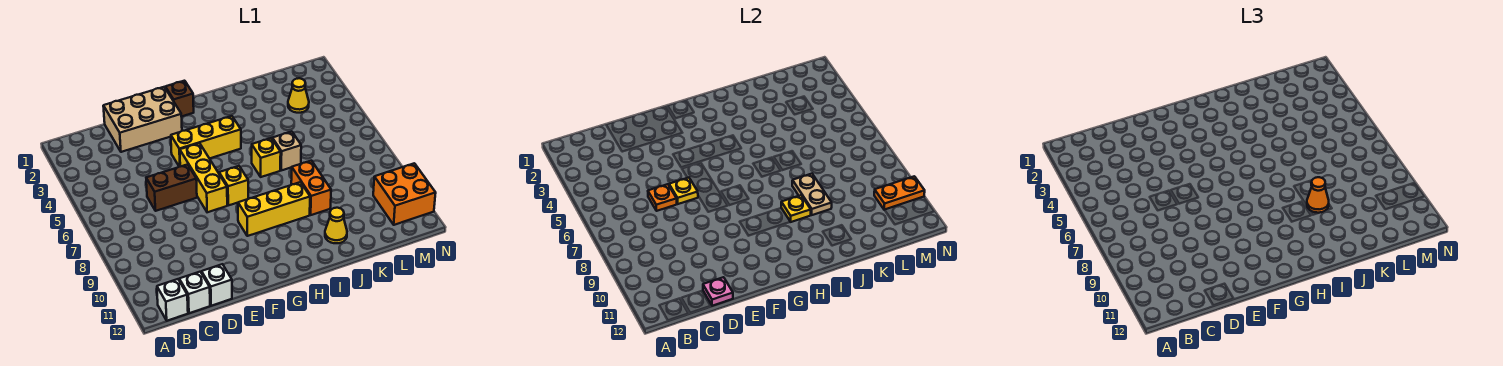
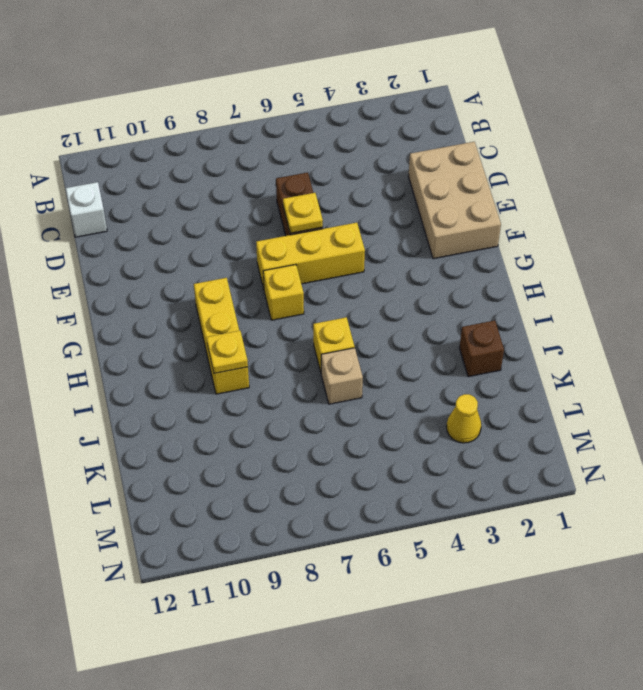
brown 1x1 brick [459,320,504,377] -> brown 1x1 brick moved to [165,81,194,117]
none -> white 1x1 brick [157,279,188,321]
none -> white 1x1 brick [201,264,232,306]
none -> yellow 1x3 brick [171,116,241,167]

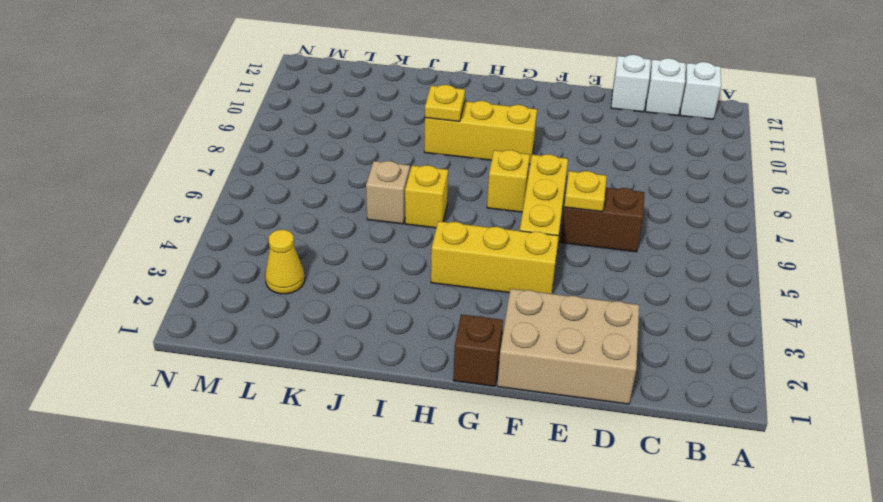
none -> orange 1x2 brick [291,161,331,215]
none -> yellow 1x1 cone [325,208,347,243]
none -> orange 2x2 brick [373,163,436,225]

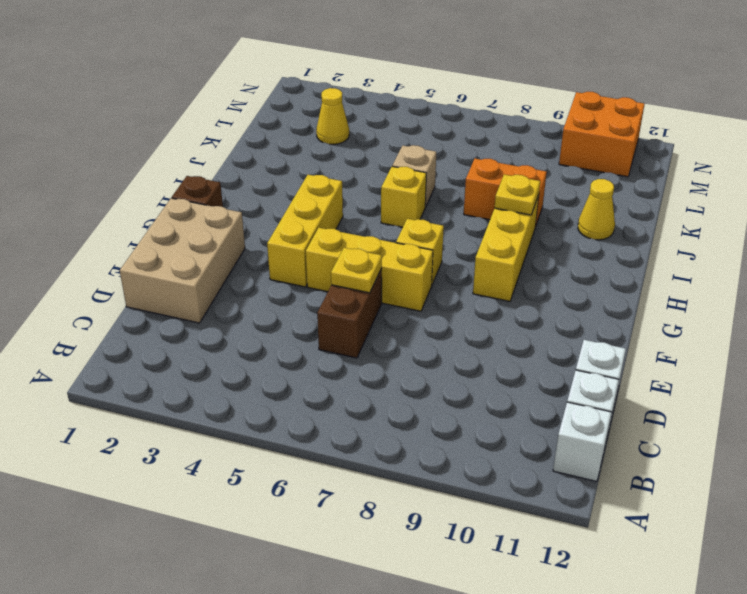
none -> orange 1x1 plate [648,184,677,211]
none -> pink 1x1 plate [703,277,733,306]
none -> tan 1x2 plate [792,174,832,215]

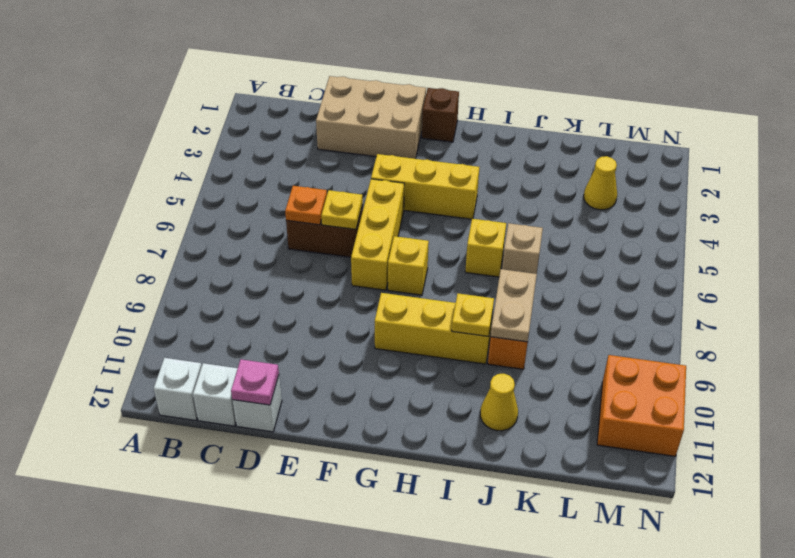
none -> orange 1x2 plate [874,176,925,210]
none -> orange 1x1 cone [1307,177,1329,213]

